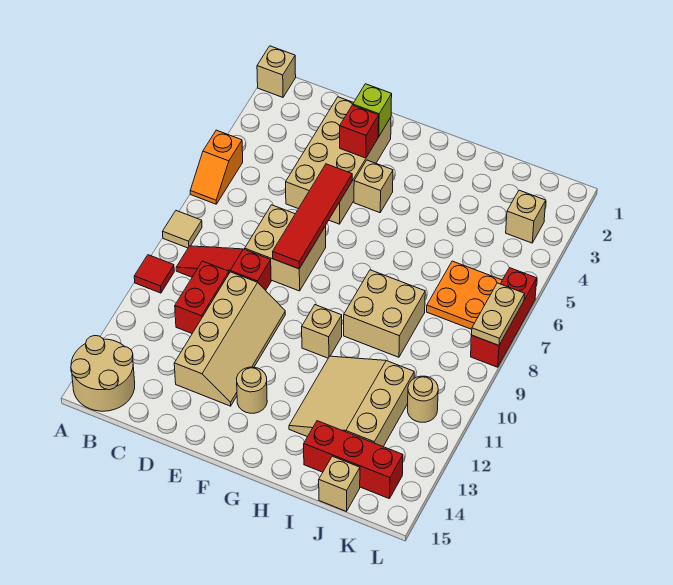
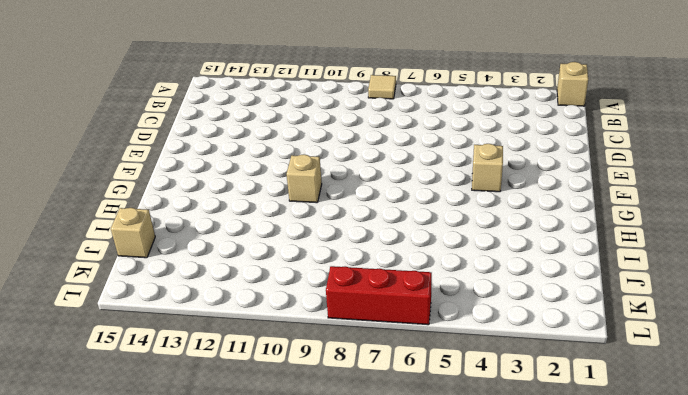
none -> orange 1x2 slope [190,130,243,204]
none -> red 1x1 tile [134,255,174,293]
none -> tan 2x2 round brick [71,336,135,411]

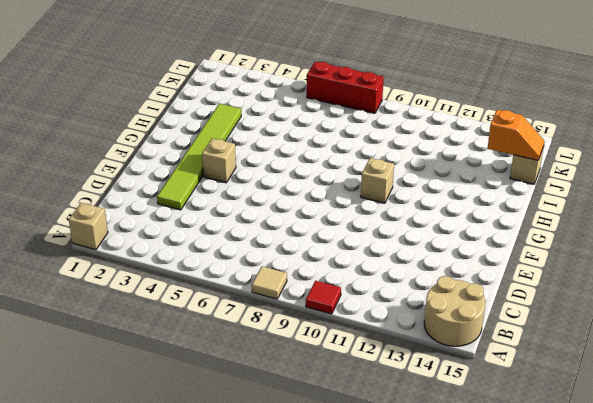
lime 1x6 tile [157,104,241,210] -> tan 2x4 brick [286,97,391,224]
orange 1x2 slope [488,110,544,160] -> orange 1x2 slope moved to [190,130,243,204]
none -> red 1x3 slope [176,246,271,290]
none -> red 1x2 brick [175,261,229,333]
none -> tan 2x2 brick [245,205,326,291]

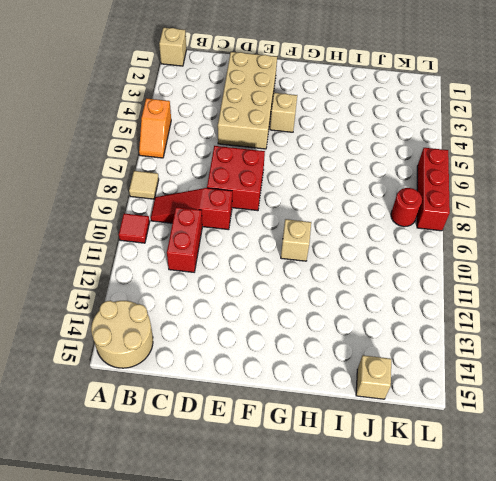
red 2x2 brick [207,146,265,211] -> tan 2x2 brick [245,205,326,291]
red 1x1 round brick [391,188,422,227] -> none
none -> tan 2x4 slope [174,272,285,406]
none -> tan 1x1 round brick [237,367,267,413]
none -> tan 2x2 brick [344,270,425,357]

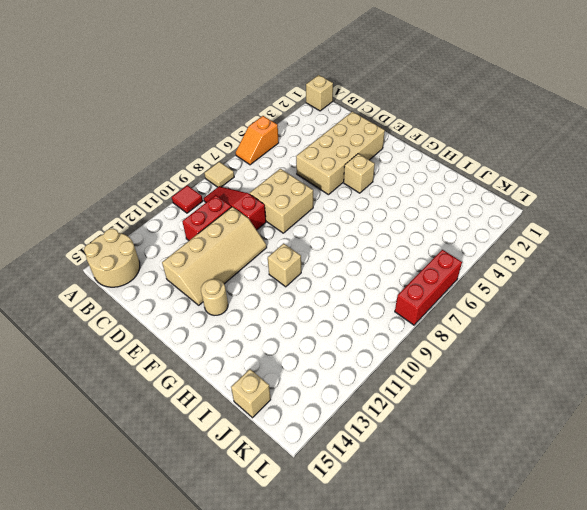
none -> tan 2x2 brick [344,270,425,357]
none -> tan 3x3 slope [289,356,414,446]
none -> red 1x3 brick [304,421,403,499]

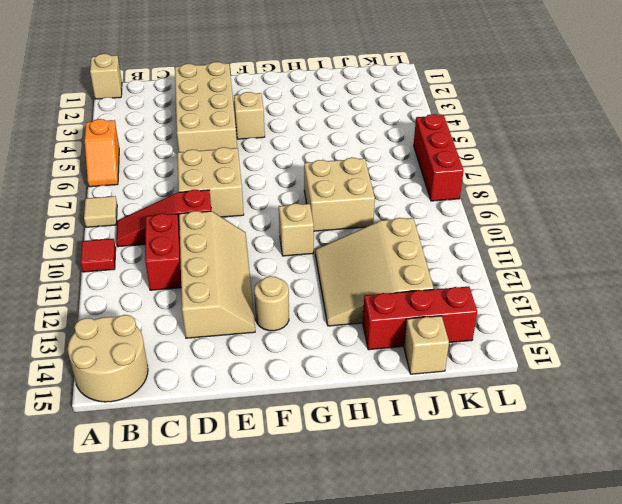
none -> orange 2x2 plate [427,261,502,329]
none -> tan 1x1 brick [506,190,546,243]
none -> tan 1x1 round brick [407,376,438,422]

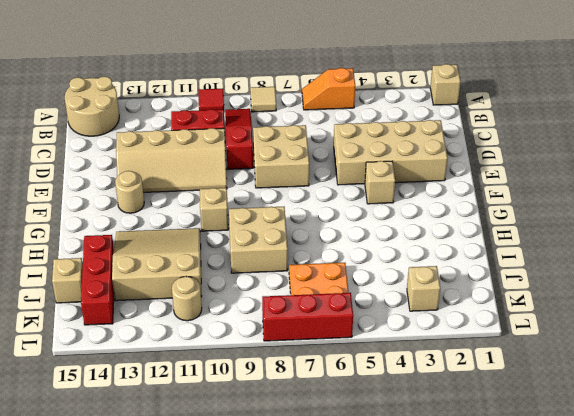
none -> lime 1x1 brick [353,84,392,136]
none -> red 1x1 brick [340,105,379,158]
none -> red 1x4 tile [273,164,352,269]

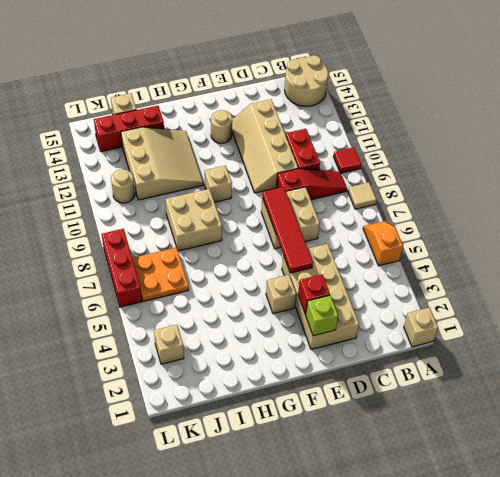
none -> tan 1x2 plate [472,283,525,345]

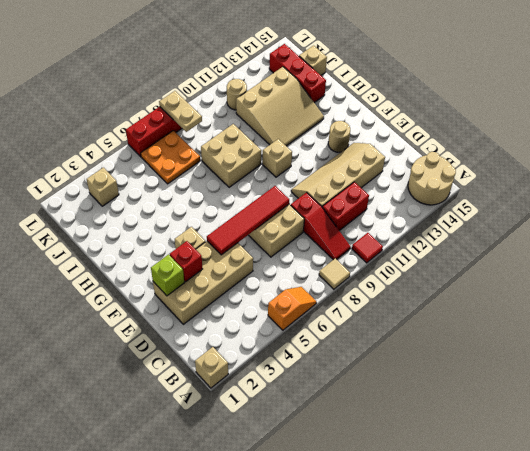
tan 1x2 plate [159,91,202,132] -> tan 1x2 plate turned to [472,283,525,345]

